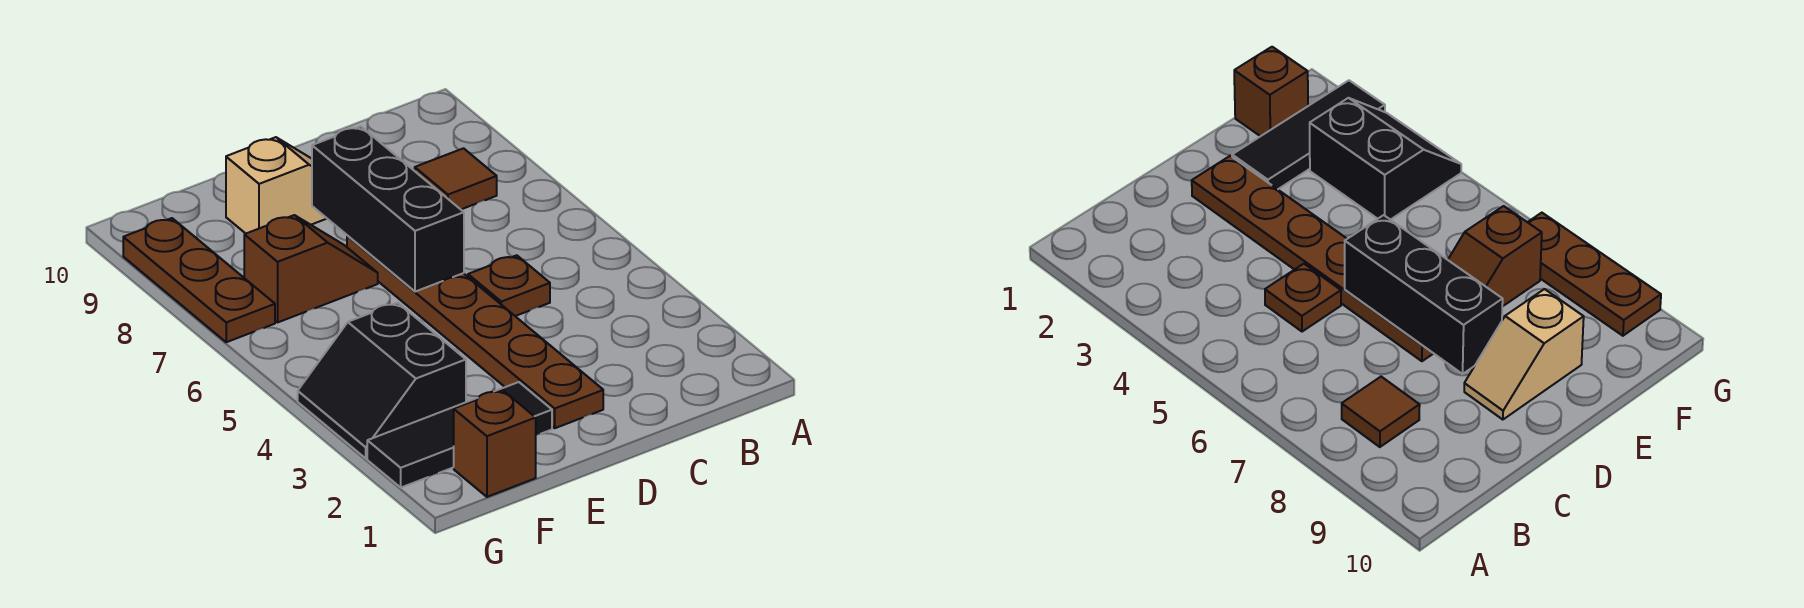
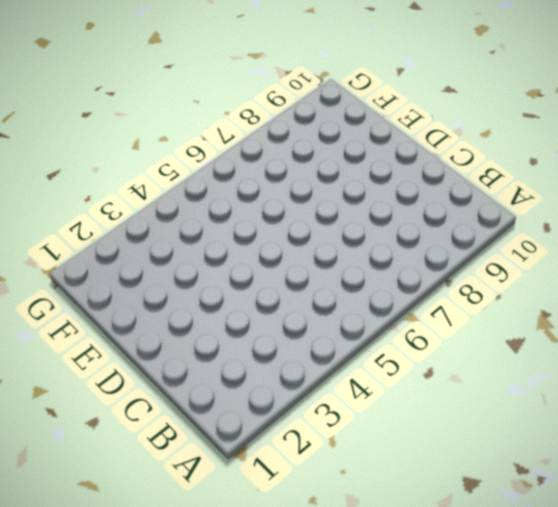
none -> brown 1x1 tile [415,148,497,209]
none -> brown 1x1 plate [468,255,550,316]

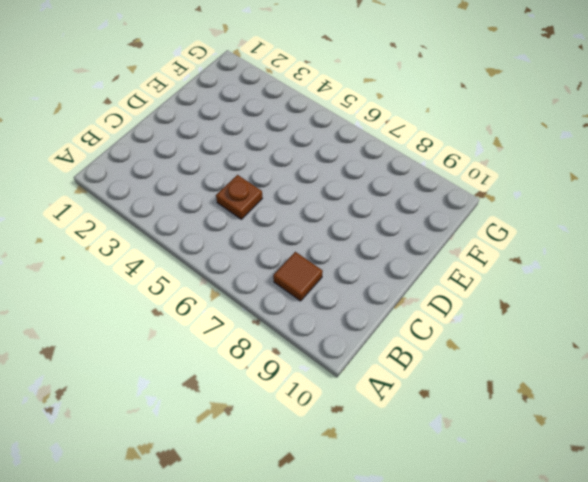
none -> brown 1x6 plate [347,236,603,428]
none -> tan 1x2 slope [226,137,327,234]

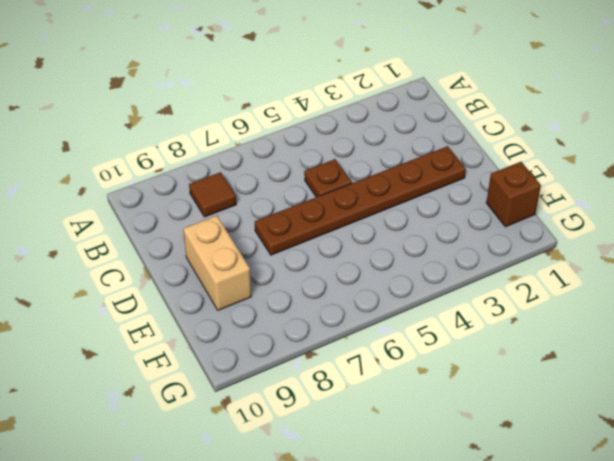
tan 1x2 brick [183,216,251,310] -> tan 1x2 slope [226,137,327,234]
none -> black 1x3 tile [367,382,552,487]
none -> brown 1x2 slope [244,215,378,322]

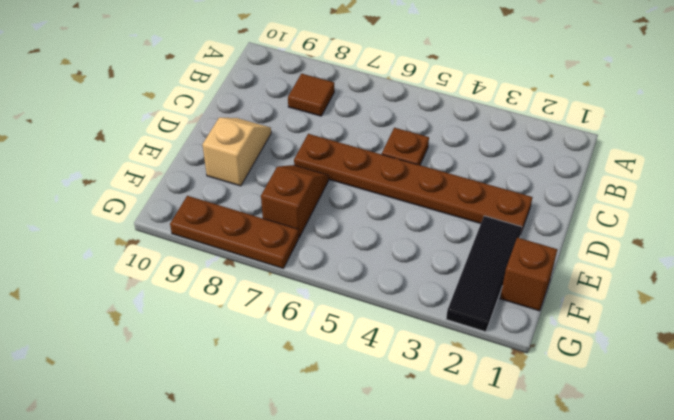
none -> black 2x2 slope [298,303,466,458]
none -> black 1x3 brick [312,127,464,292]

